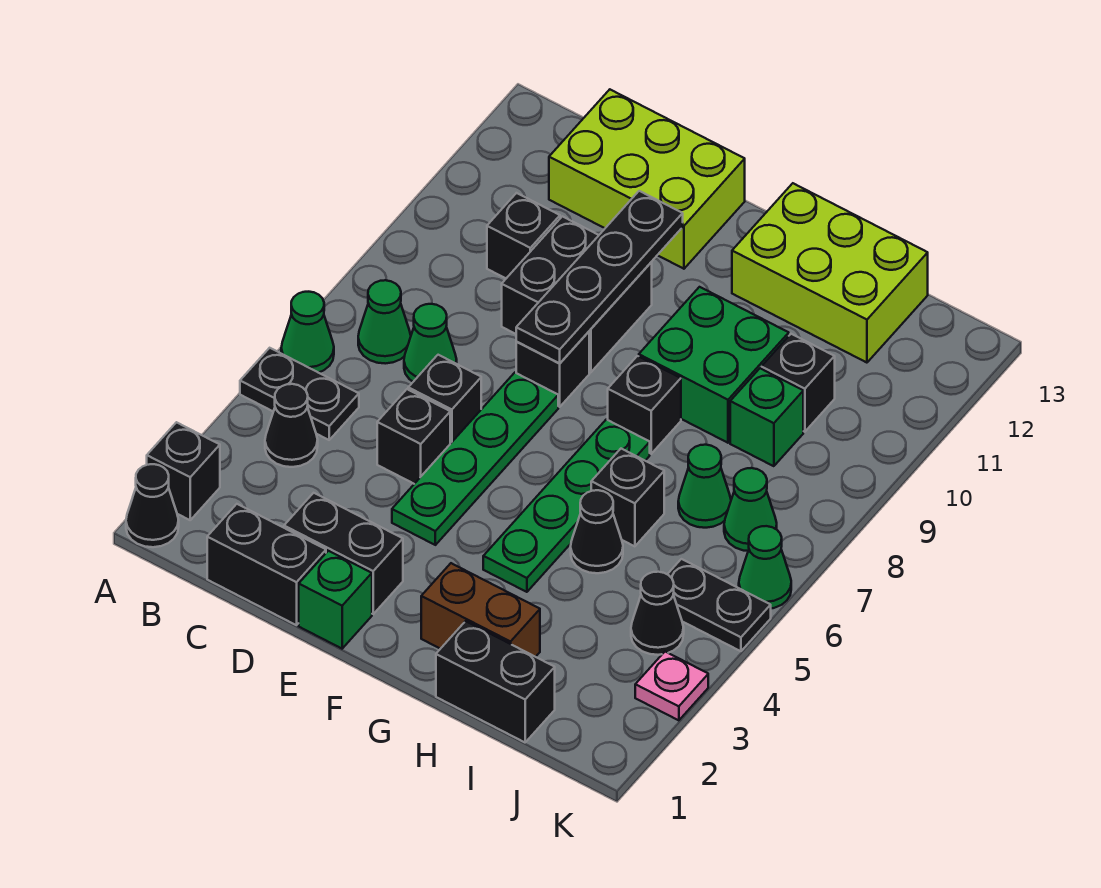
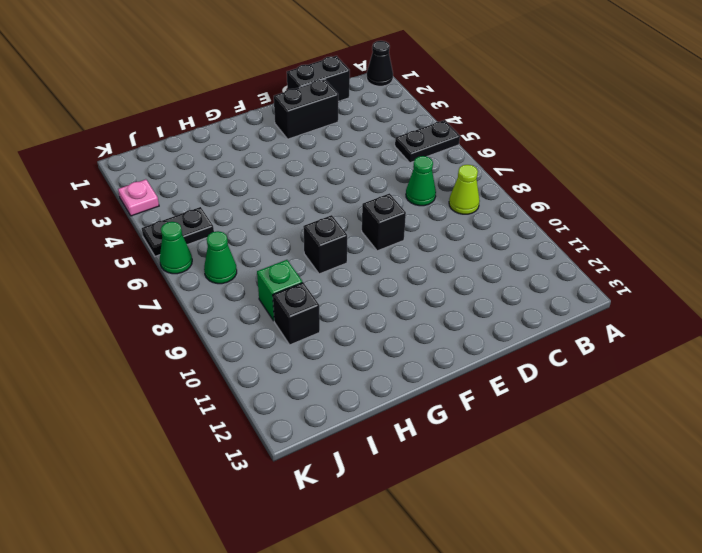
lime 1x1 cone [449,165,480,214] -> none
none -> black 1x1 brick [147,422,220,520]
none -> green 1x1 cone [281,292,334,373]
none -> black 1x1 cone [265,384,318,467]
none -> green 1x1 cone [358,280,411,364]

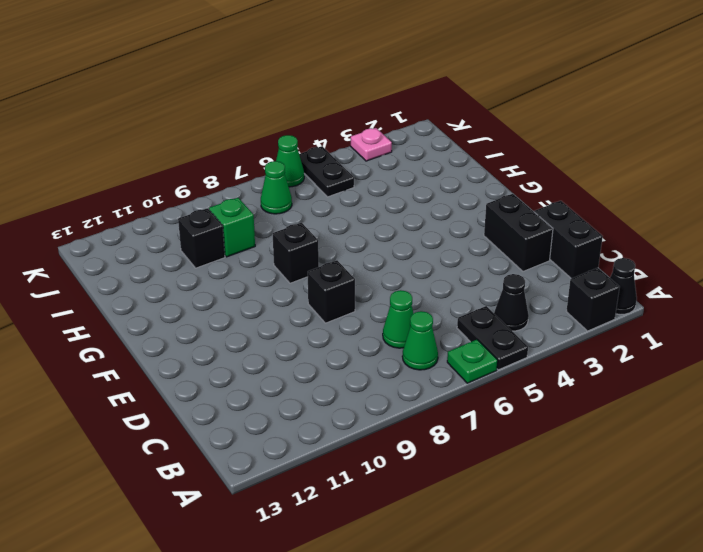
green 1x1 plate [447,340,498,383] -> green 1x1 cone [281,292,334,373]
none -> black 1x1 brick [487,193,560,278]
none -> lime 2x3 brick [549,90,745,269]
none -> black 1x1 brick [377,389,450,484]
none -> black 1x1 brick [408,355,481,444]

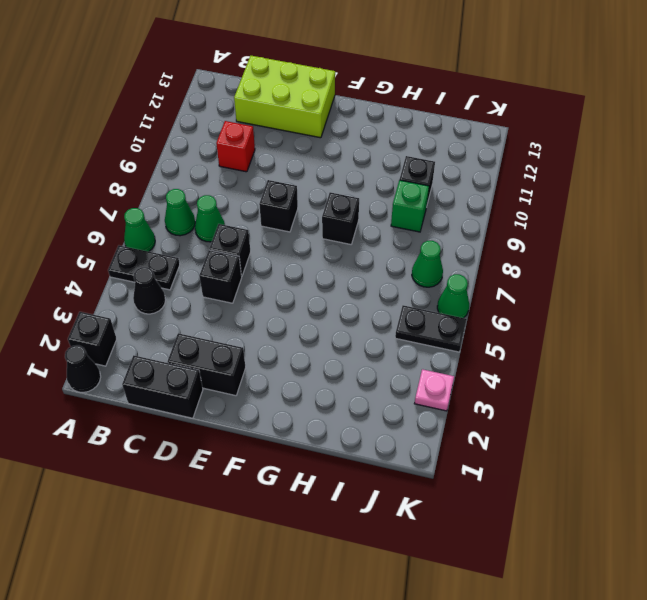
red 1x1 brick [216,121,255,172] -> black 1x1 brick [487,193,560,278]
none -> black 2x2 brick [502,216,652,372]
none -> green 1x1 brick [299,551,372,649]
none -> green 1x4 plate [392,373,558,545]
none -> brown 1x2 brick [421,563,540,657]

